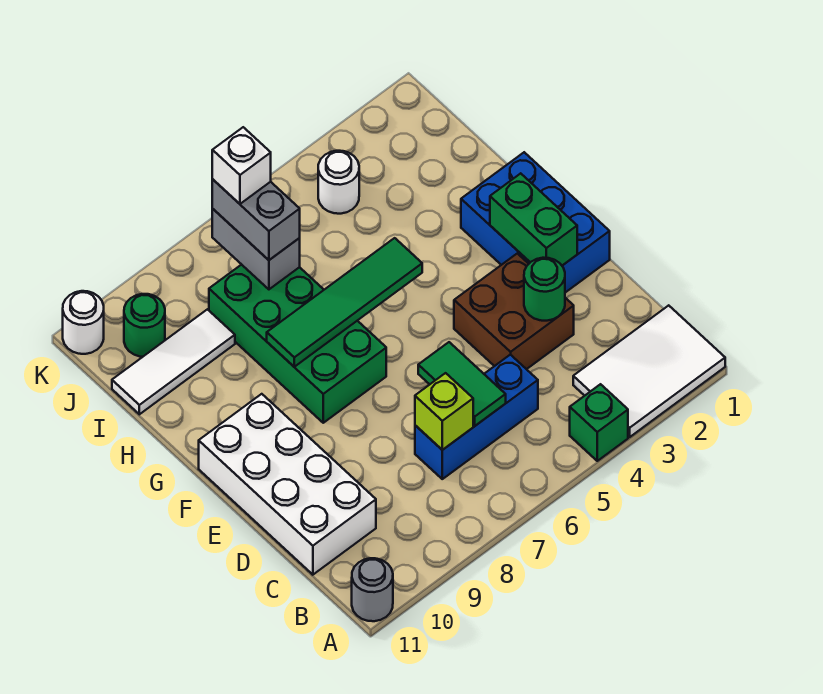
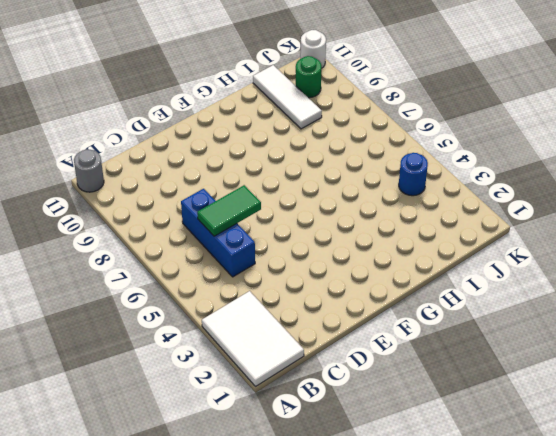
blue 1x1 round brick [399,153,428,196] -> white 1x1 round brick [318,151,359,214]
none -> green 1x1 brick [570,384,628,461]
none -> white 2x4 brick [199,394,376,575]
none -> brown 2x2 brick [454,253,574,369]

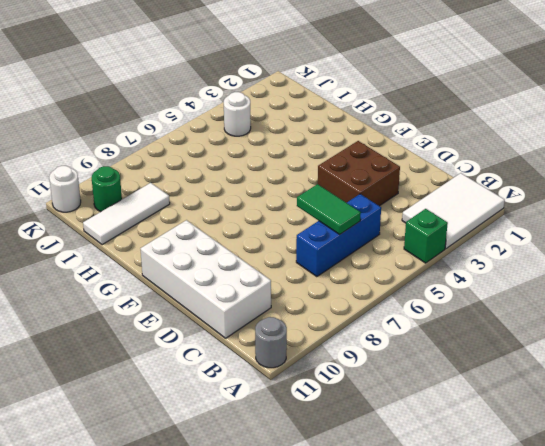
none -> blue 2x3 brick [461,152,610,293]
none -> green 2x4 brick [209,264,386,423]
none -> lime 1x1 brick [415,373,473,450]

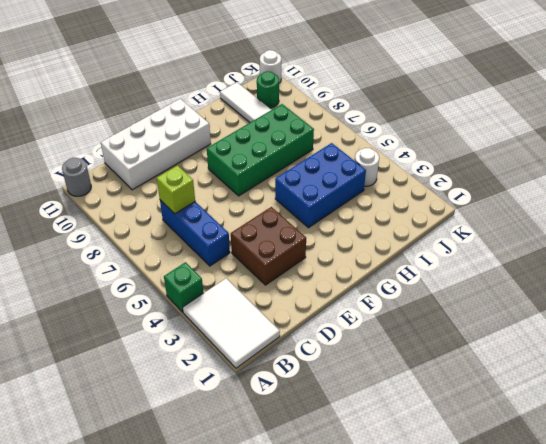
blue 2x3 brick [275,143,366,228] -> blue 2x3 brick moved to [461,152,610,293]
none -> green 1x2 tile [418,342,506,426]
none -> green 1x1 round brick [524,258,565,321]
none -> green 1x2 brick [490,173,577,265]

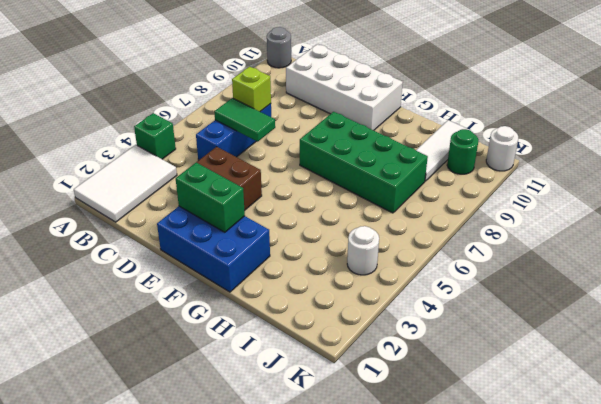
none -> green 1x1 round brick [524,258,565,321]
none -> green 1x4 tile [267,238,422,367]
none -> grey 1x2 brick [212,209,300,289]

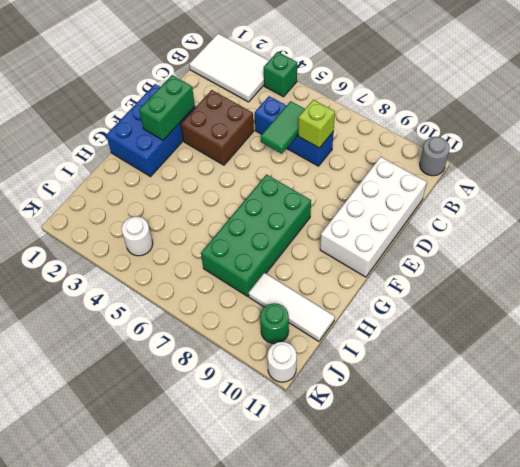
none -> green 1x1 round brick [524,258,565,321]
none -> green 1x4 tile [267,238,422,367]
none -> grey 1x2 brick [212,209,300,289]

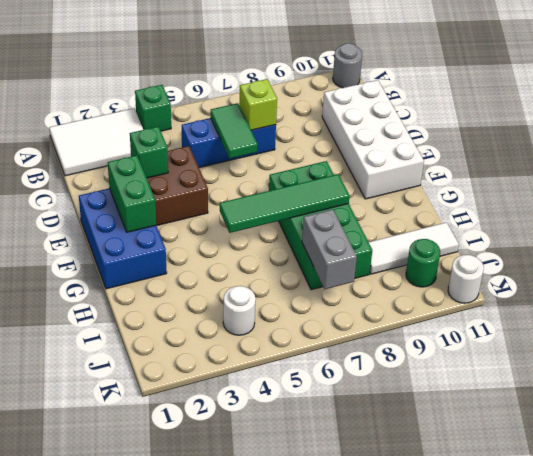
green 1x1 brick [130,127,168,178] -> green 1x1 round brick [524,258,565,321]
none -> grey 1x2 brick [212,179,300,260]
none -> white 1x1 brick [212,127,271,204]

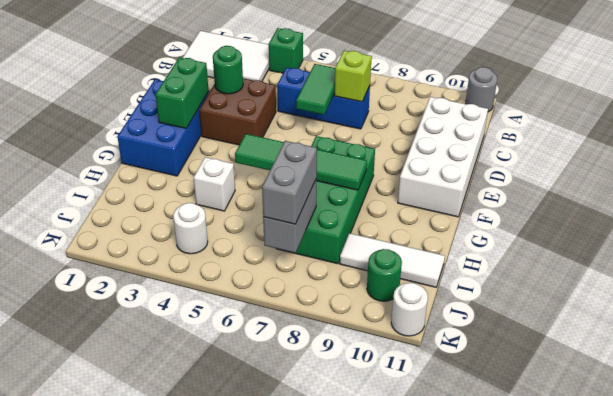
white 1x1 brick [194,157,235,211] -> white 1x1 brick moved to [212,127,271,204]

